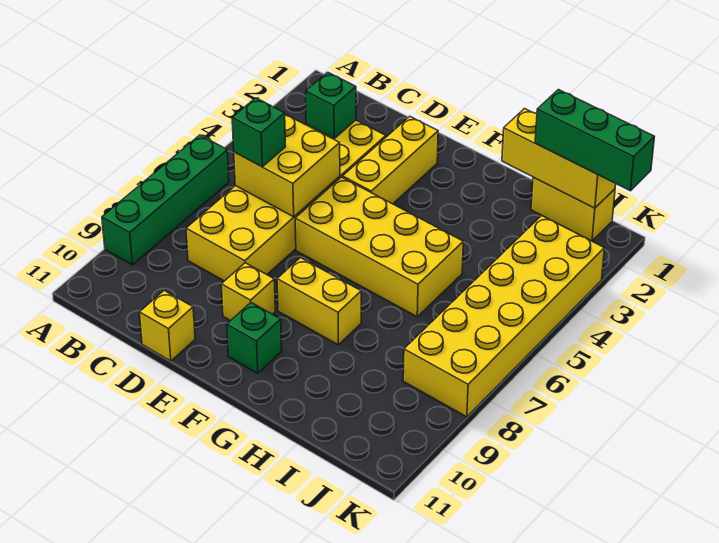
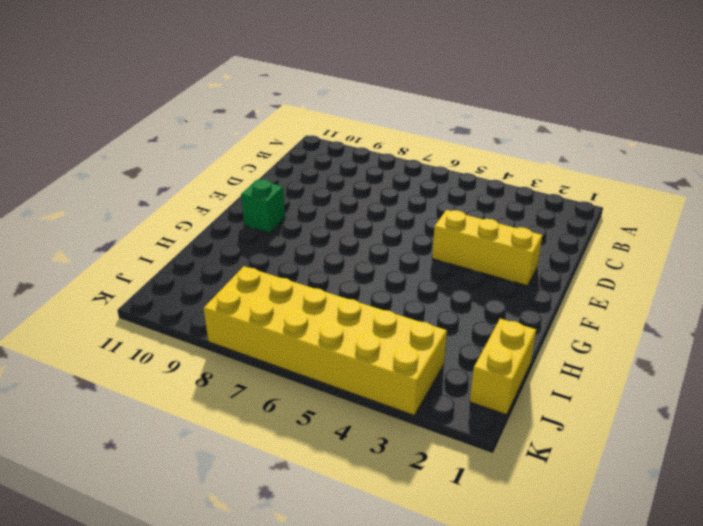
none -> green 1x4 brick [102,135,229,265]
none -> yellow 2x6 brick [186,120,386,281]
none -> yellow 1x1 brick [139,290,195,361]

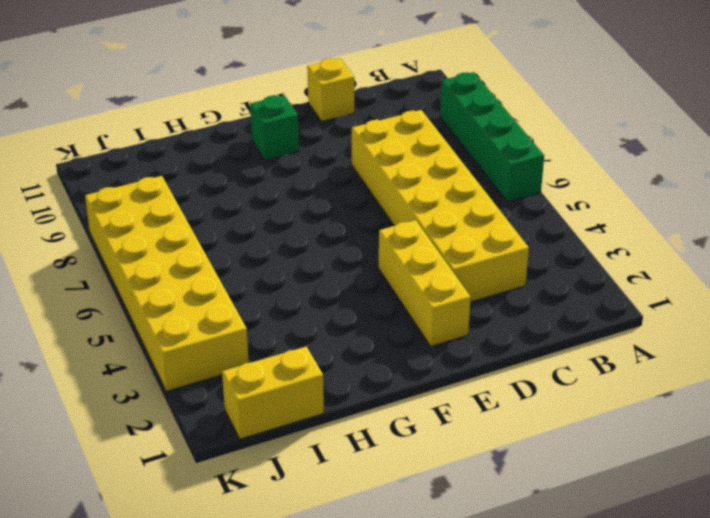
none -> yellow 2x4 brick [295,177,463,317]
none -> yellow 1x1 brick [221,263,275,321]
none -> yellow 1x2 brick [277,258,361,345]

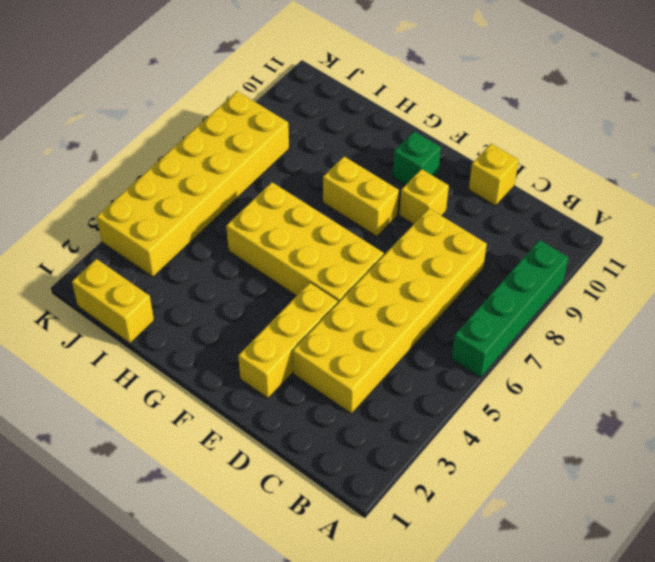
none -> green 1x1 brick [306,72,356,138]
none -> yellow 2x2 brick [234,114,340,217]
none -> yellow 1x3 brick [502,109,616,208]

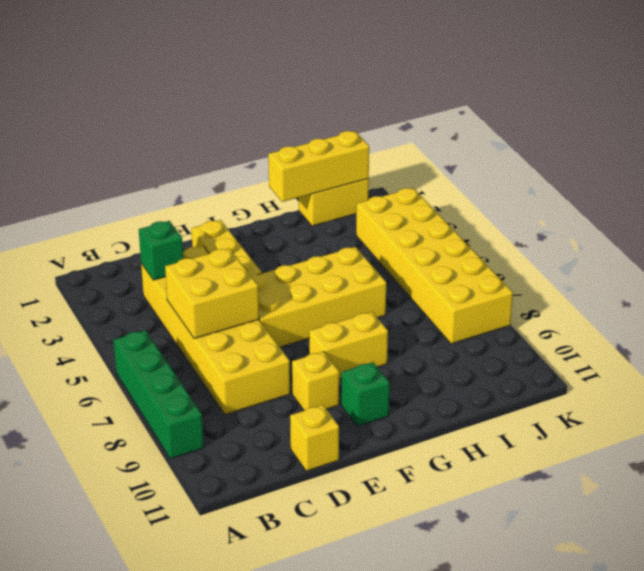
none -> green 1x1 brick [232,98,286,167]
none -> green 1x3 brick [535,90,654,191]

